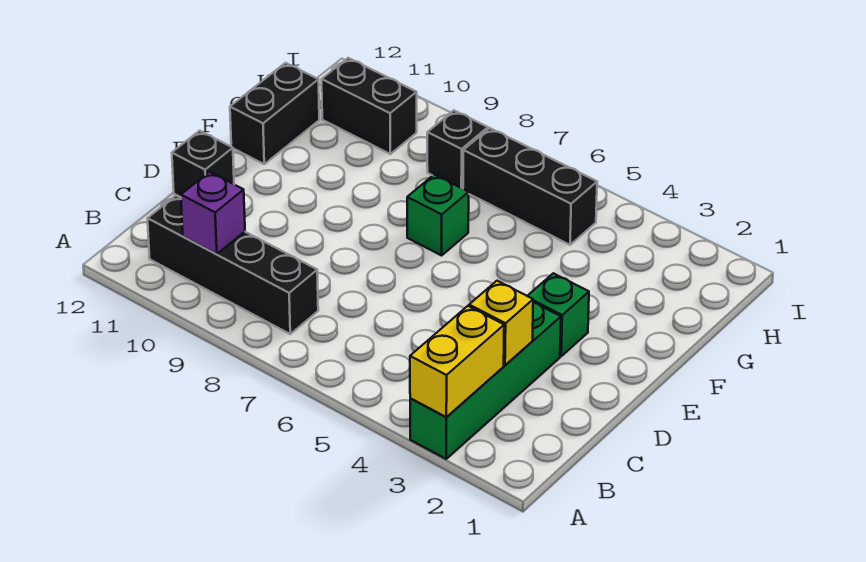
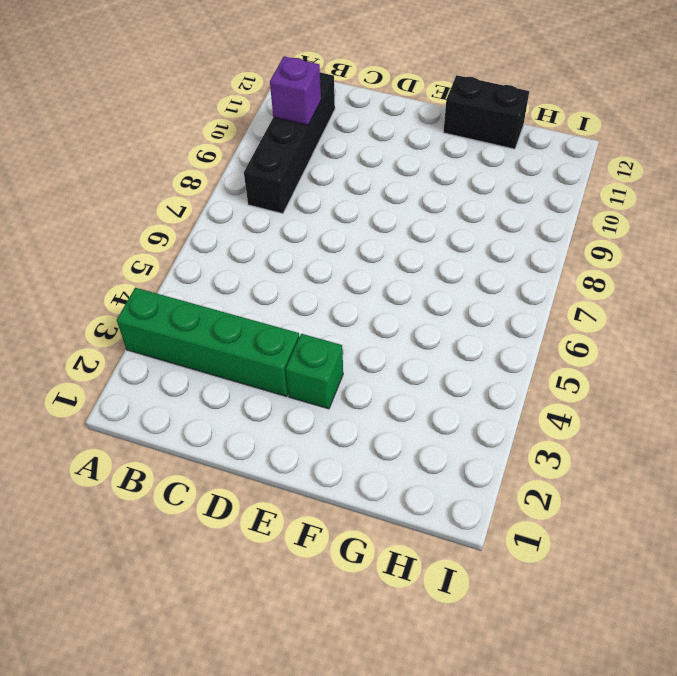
none -> black 1x1 brick [172,131,234,197]
none -> green 1x1 brick [407,175,469,255]
none -> black 1x3 brick [463,128,597,245]

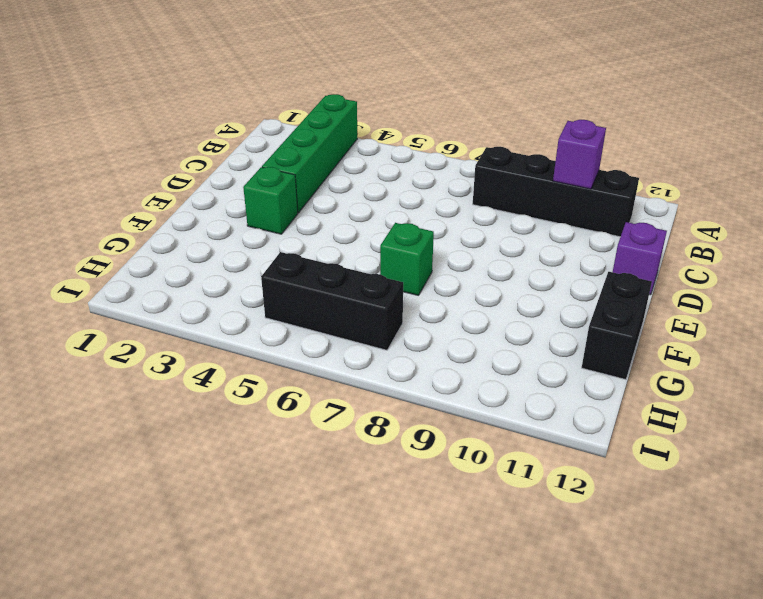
purple 1x1 brick [613,222,667,295] -> black 1x1 brick [172,131,234,197]
none -> black 1x1 brick [427,111,488,189]
none -> black 1x2 brick [322,58,417,154]
none -> yellow 1x2 brick [410,306,504,417]

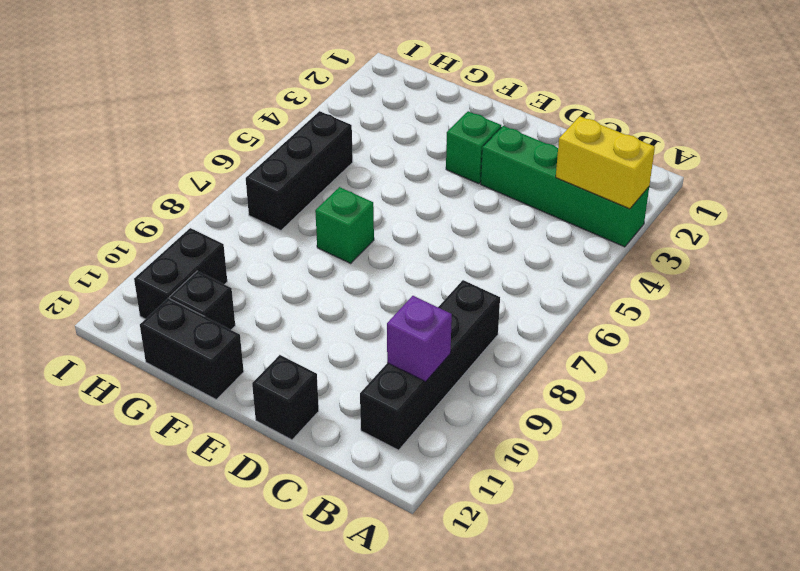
black 1x1 brick [170,271,235,330] -> black 1x1 brick moved to [427,111,488,189]
none -> yellow 1x1 brick [469,281,534,365]

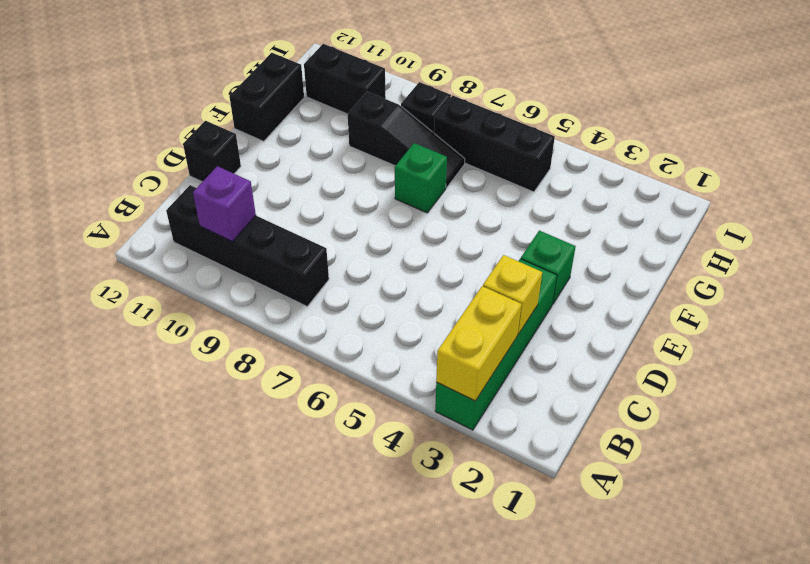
black 1x3 slope [348,92,465,188] -> none

